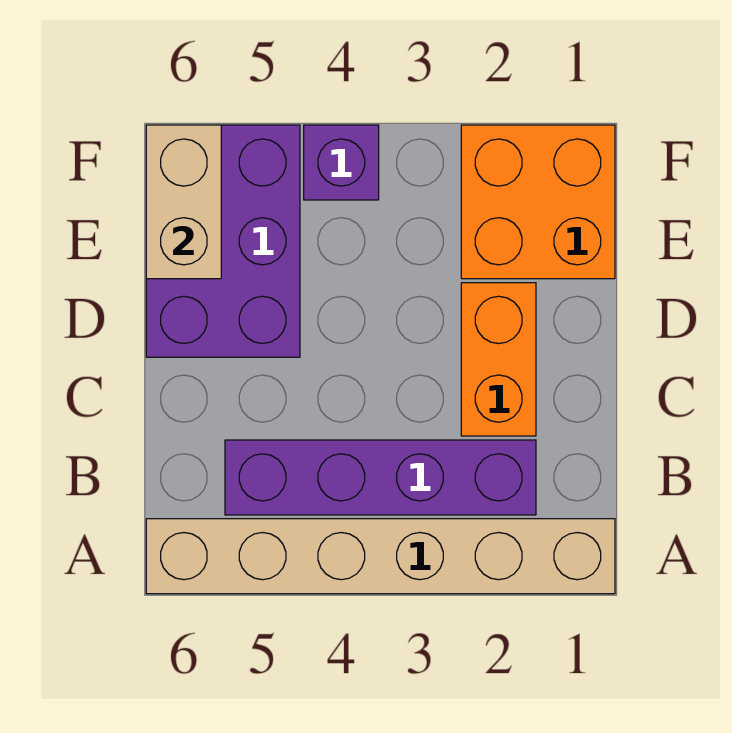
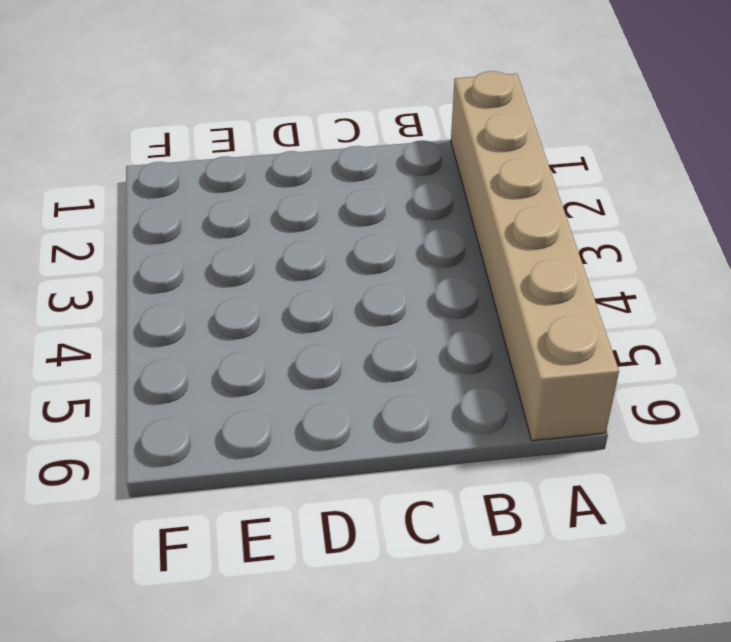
none -> purple 1x4 brick [225,440,536,515]
none -> orange 1x2 brick [461,283,536,436]

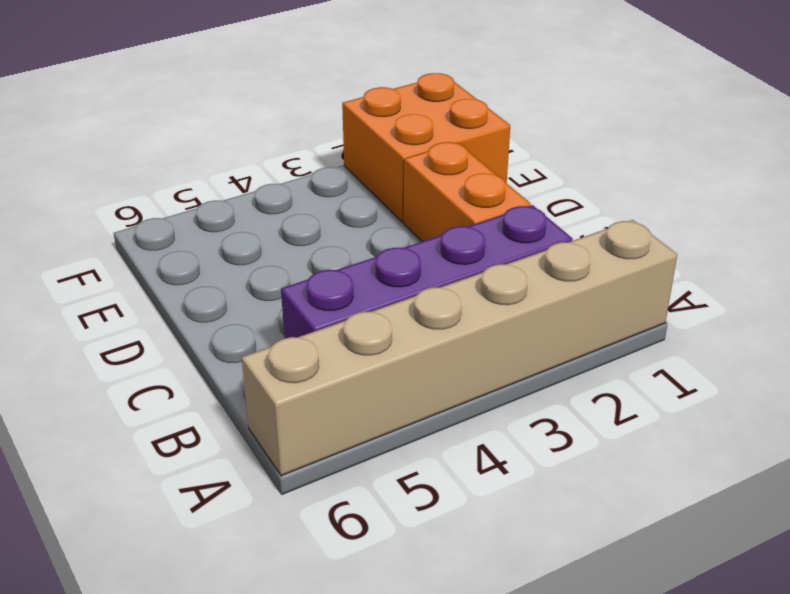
none -> purple 2x3 brick [146,125,300,357]
none -> purple 1x1 brick [304,125,379,200]

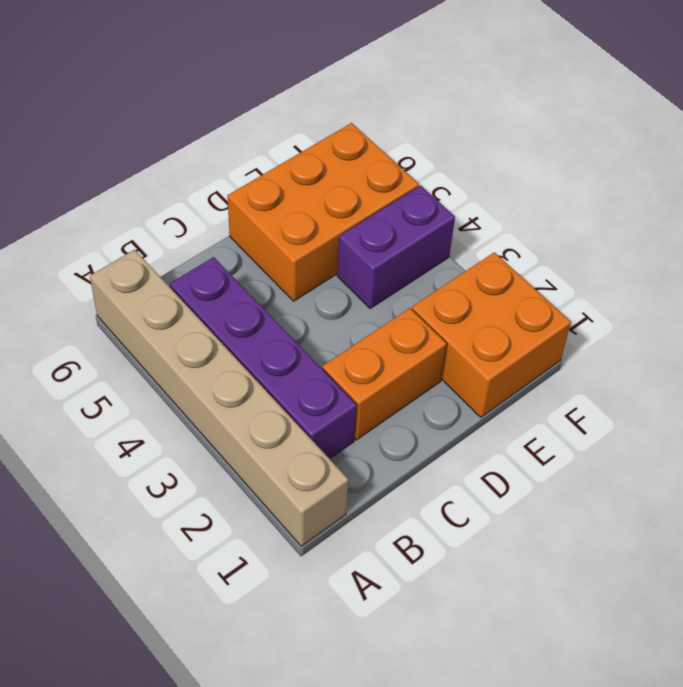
orange 2x3 brick [227,123,419,301] -> purple 2x3 brick [146,125,300,357]
purple 1x2 brick [337,186,455,309] -> purple 1x1 brick [304,125,379,200]
none -> tan 1x2 brick [146,125,221,279]

